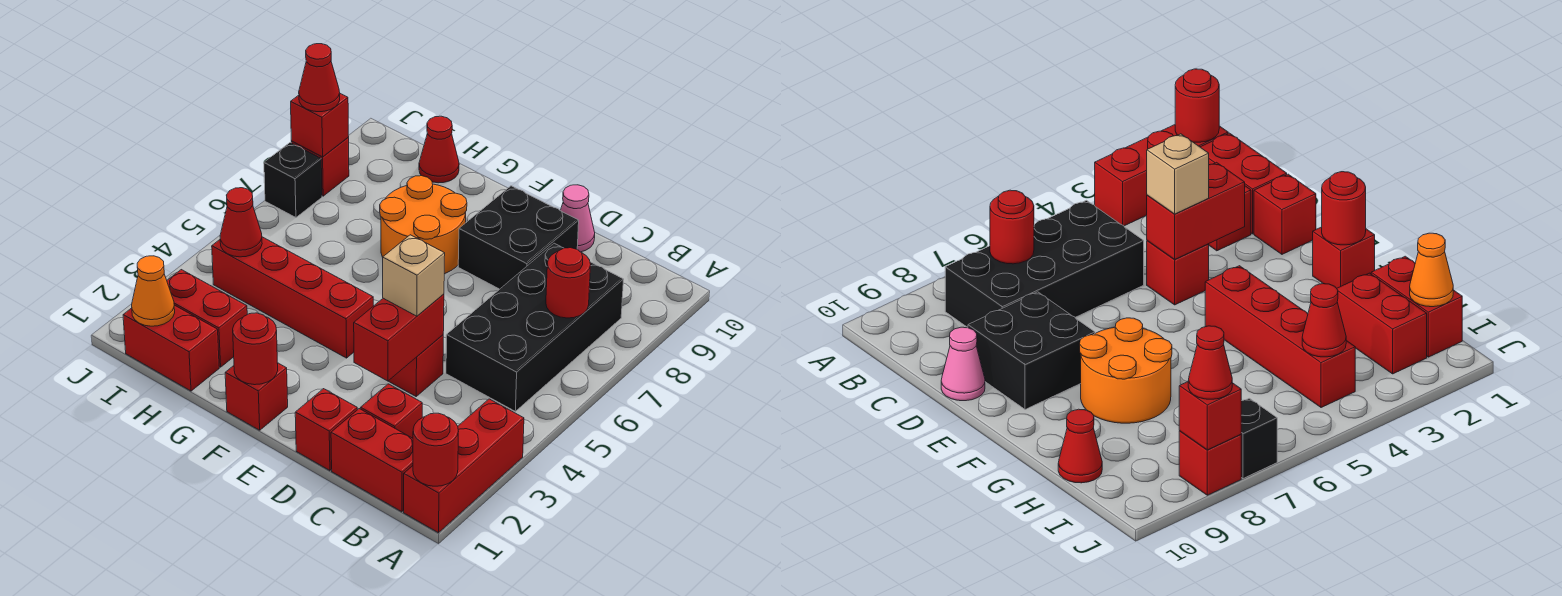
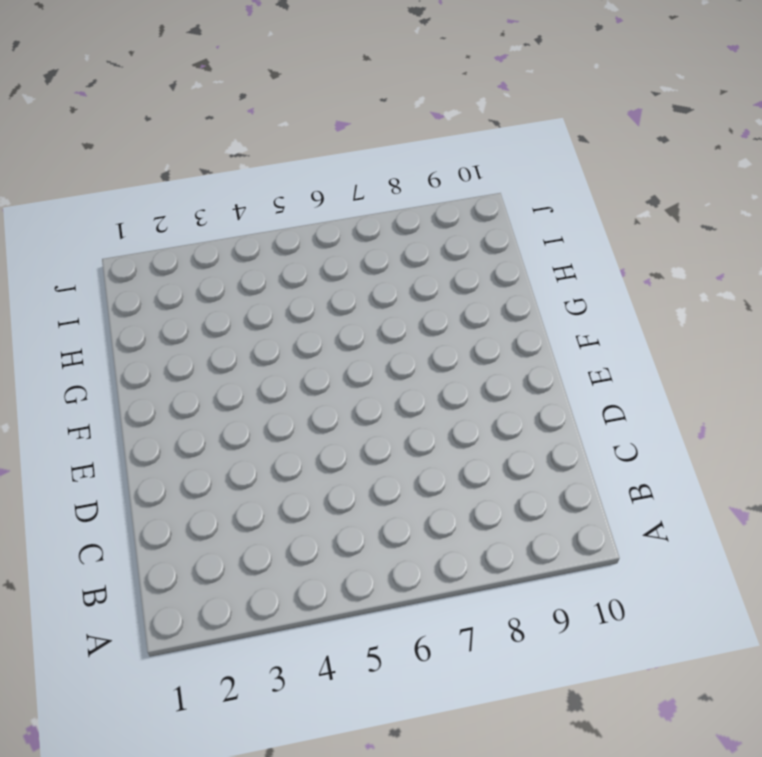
none -> red 1x3 brick [404,399,524,533]
none -> red 1x2 brick [331,409,413,512]
none -> black 2x4 brick [446,243,624,411]

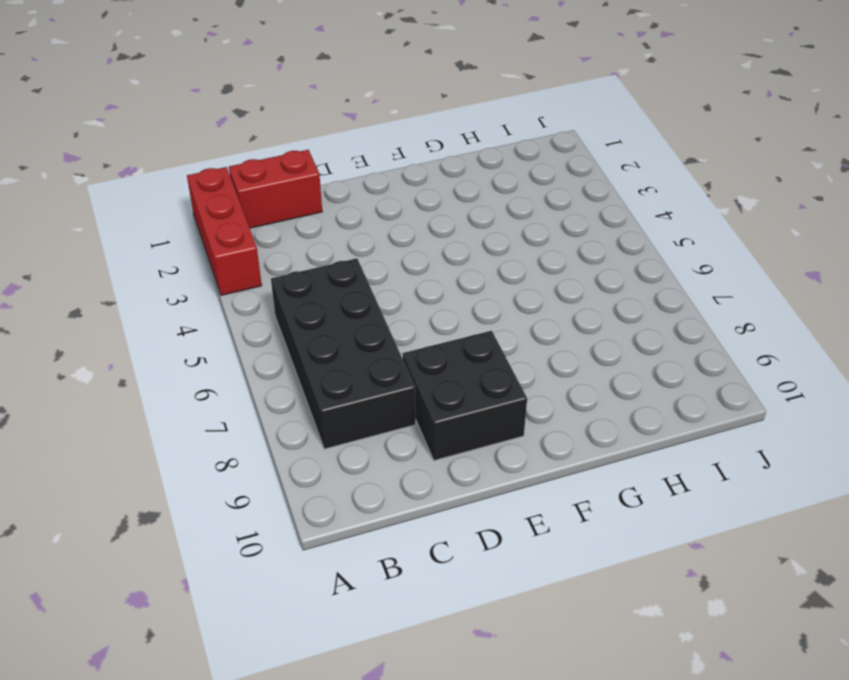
none -> red 1x1 brick [361,384,422,438]
none -> red 1x1 brick [295,389,357,471]
none -> red 1x1 brick [389,335,443,396]

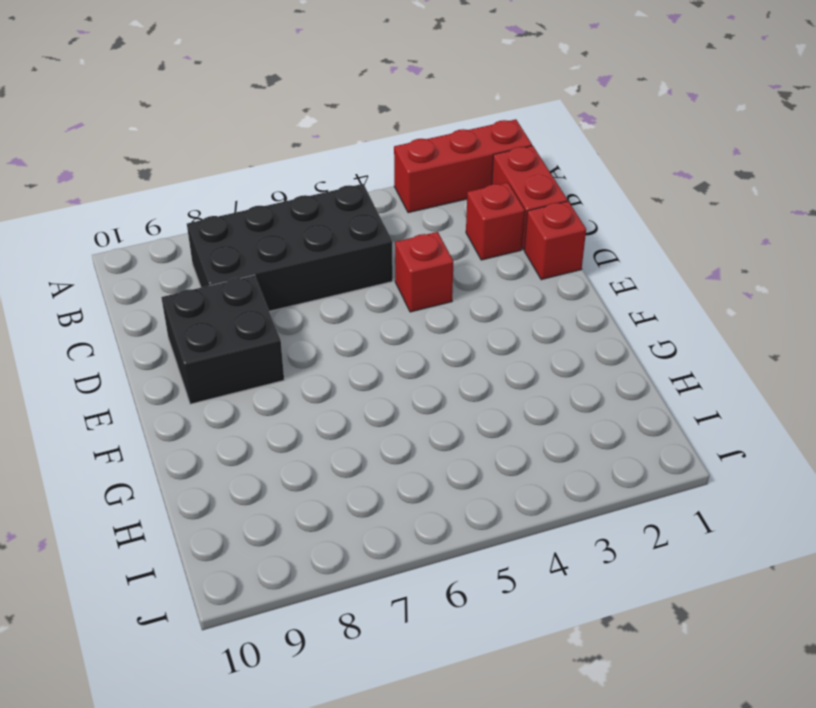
none -> pink 1x1 cone [560,185,595,252]
none -> red 1x1 brick [225,363,288,430]
none -> red 1x4 brick [212,237,373,358]

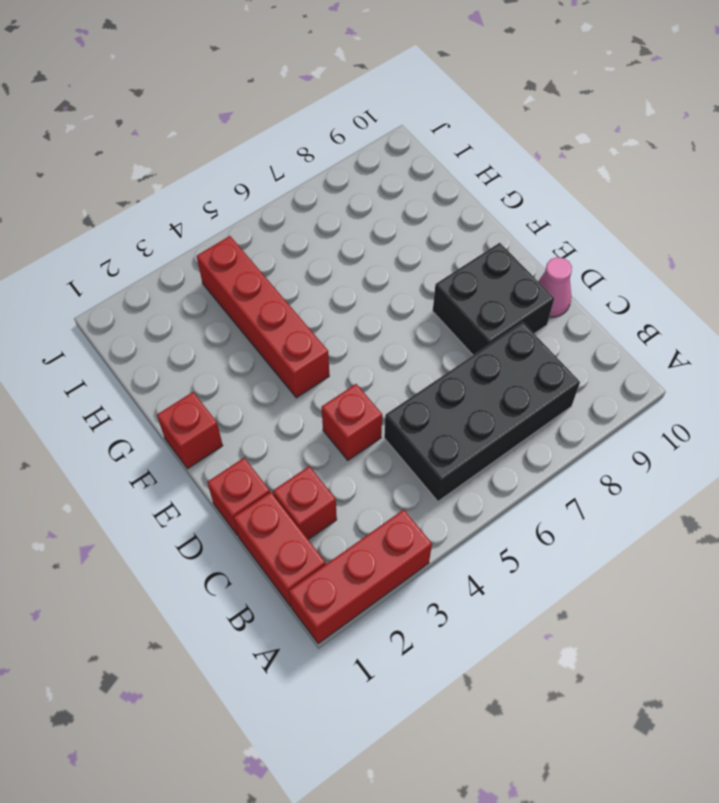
none -> orange 2x2 round brick [380,176,467,274]
none -> red 1x2 brick [123,305,219,391]
none -> red 1x2 brick [167,270,247,367]

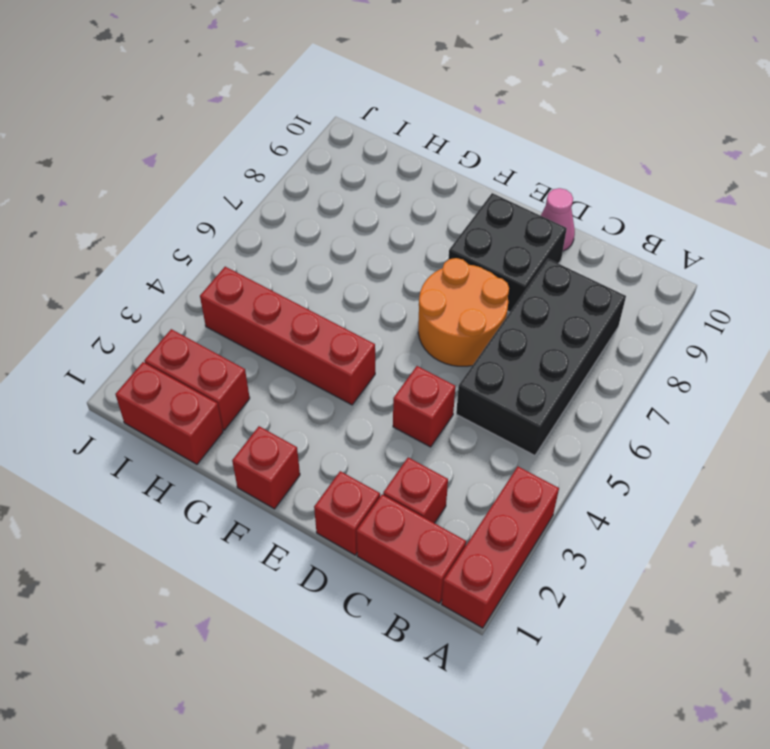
orange 2x2 round brick [418,258,509,366] -> orange 2x2 round brick moved to [380,176,467,274]
none -> red 1x1 cone [419,116,459,183]
none -> black 1x1 brick [264,142,322,218]
none -> red 1x1 brick [291,138,349,196]

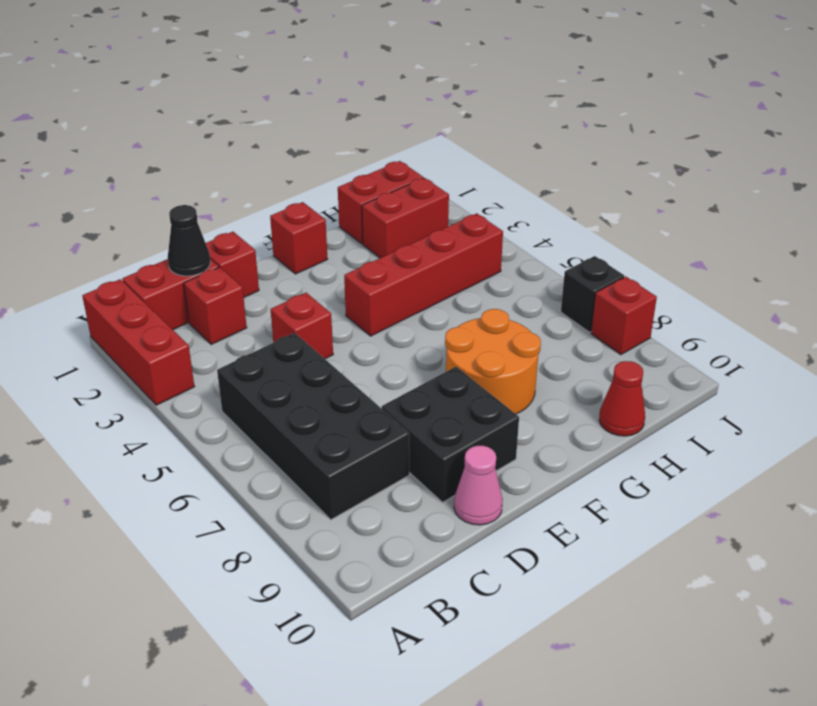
black 1x1 cone [168,205,210,276] -> none
none -> red 1x1 round brick [413,413,459,486]
none -> red 1x1 round brick [546,248,591,318]
none -> red 1x2 brick [354,294,444,381]

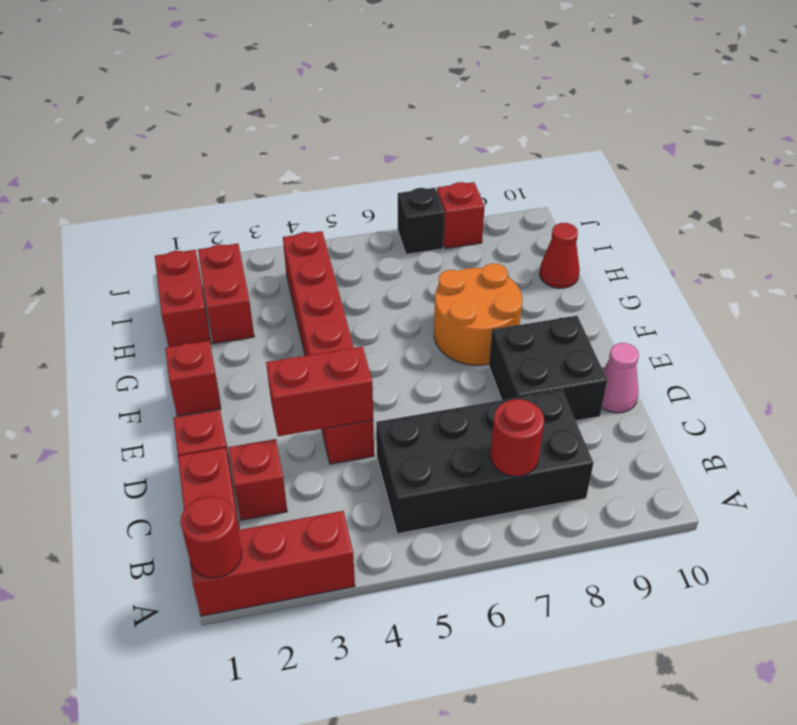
none -> red 1x1 round brick [233,313,278,385]
none -> orange 1x1 cone [132,256,175,326]
none -> red 1x1 cone [220,188,262,257]

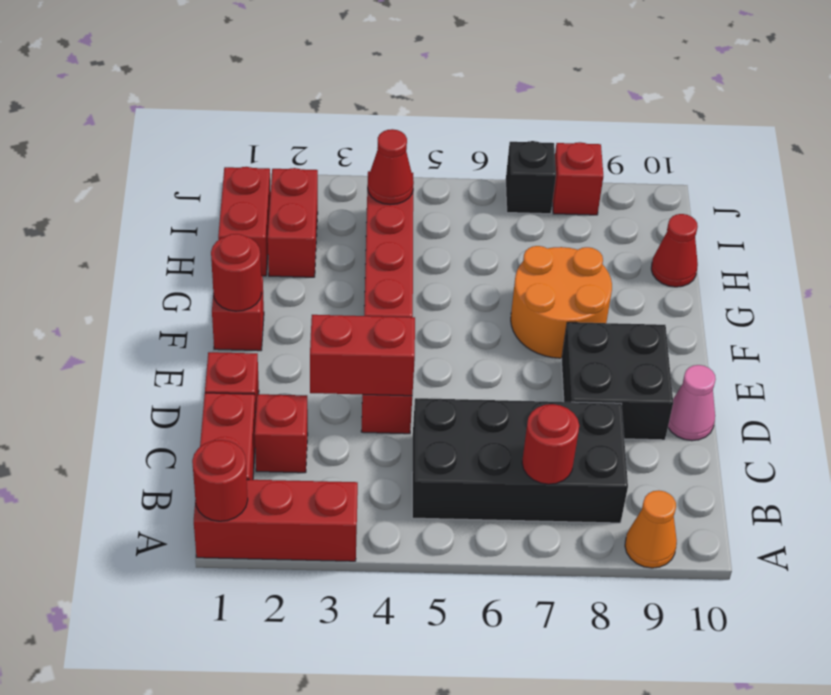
orange 1x1 cone [625,490,677,568] -> orange 1x1 cone moved to [132,256,175,326]
none -> red 1x1 brick [291,94,349,157]
none -> tan 1x1 brick [383,235,445,316]
none -> red 1x1 cone [299,44,340,112]

